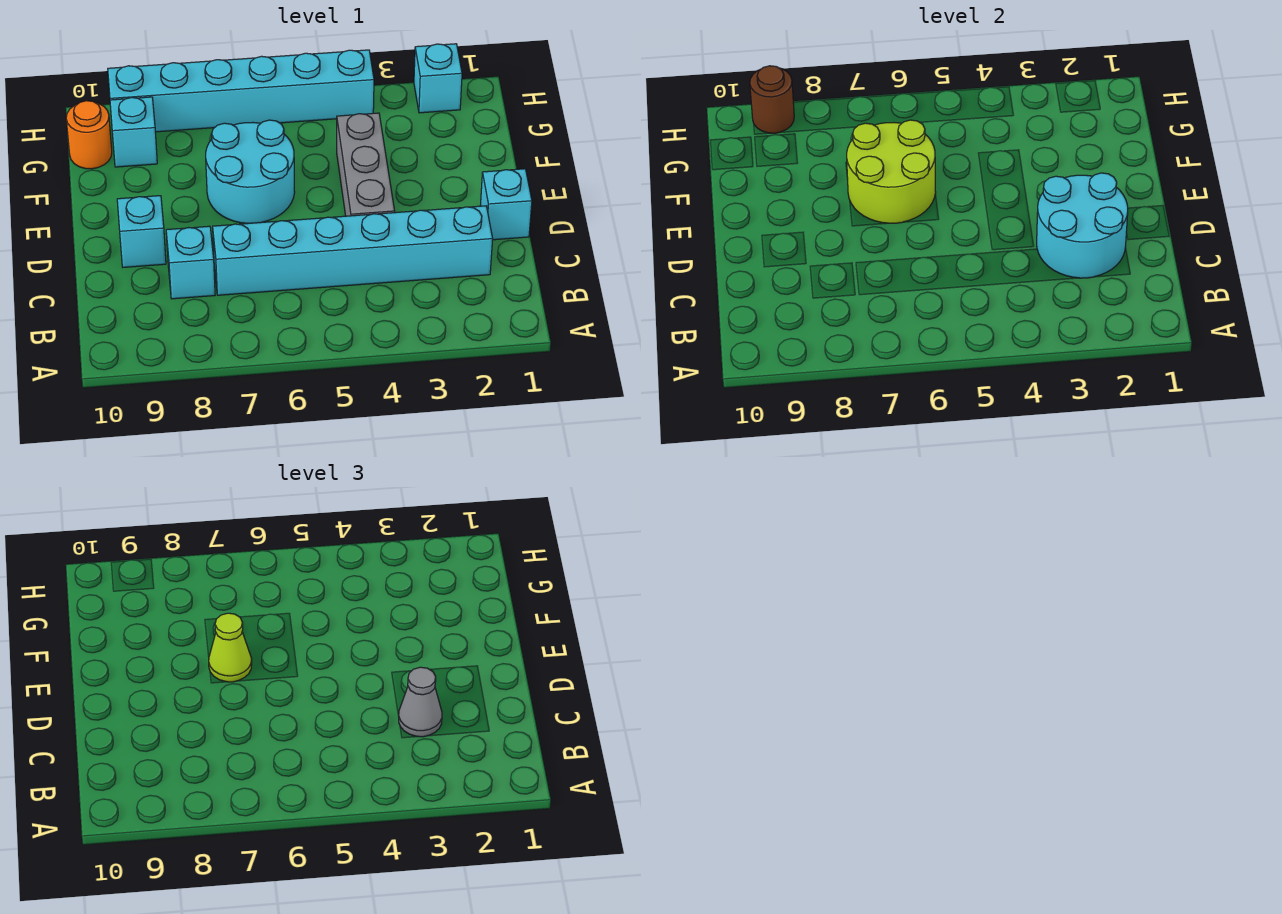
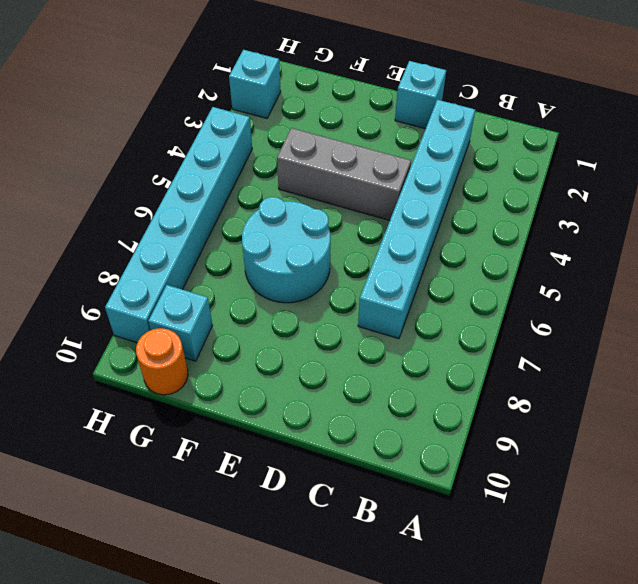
none -> cyan 1x1 brick [166,226,215,299]
none -> cyan 1x1 brick [117,196,166,267]
none -> cyan 2x2 round brick [1037,173,1128,278]

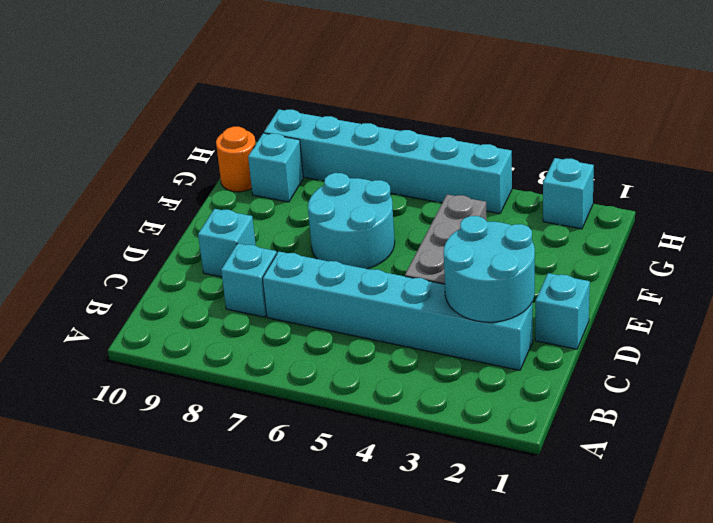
none -> lime 2x2 round brick [847,120,936,223]
none -> brown 1x1 round brick [750,66,794,133]
none -> grey 1x1 cone [399,667,442,737]

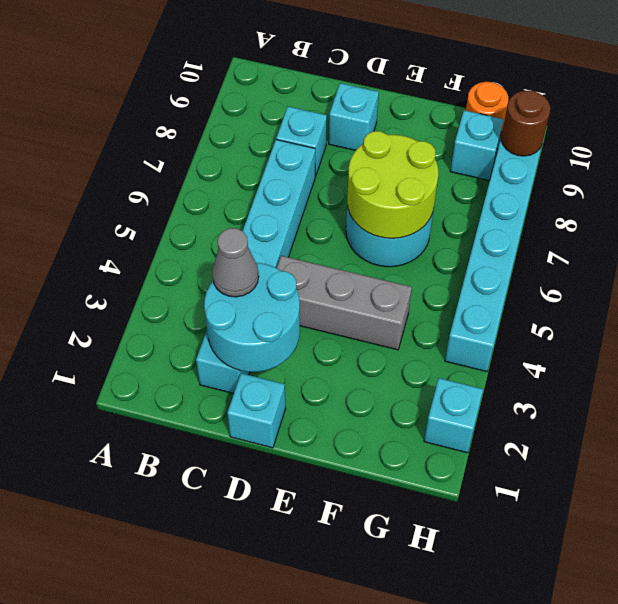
none -> lime 1x1 cone [209,613,252,682]

